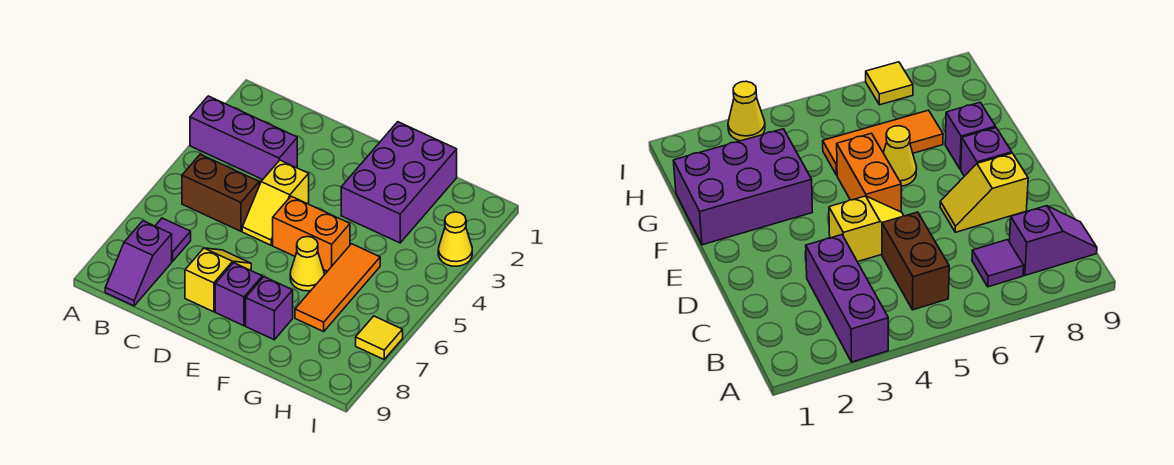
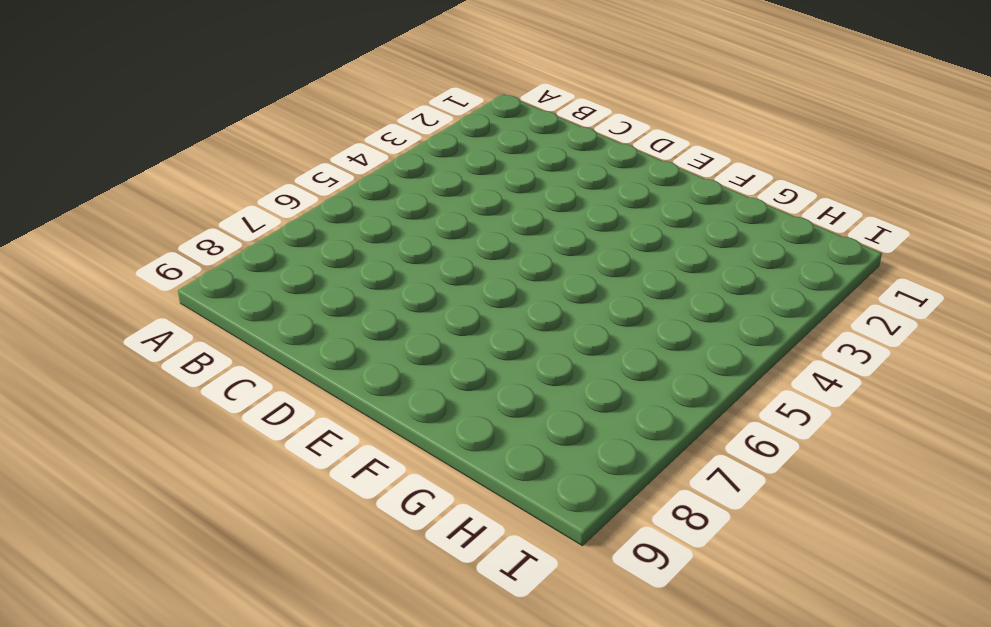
none -> purple 1x3 brick [190,96,297,179]
none -> brown 1x2 brick [182,154,259,231]
none -> purple 1x1 tile [155,218,191,262]

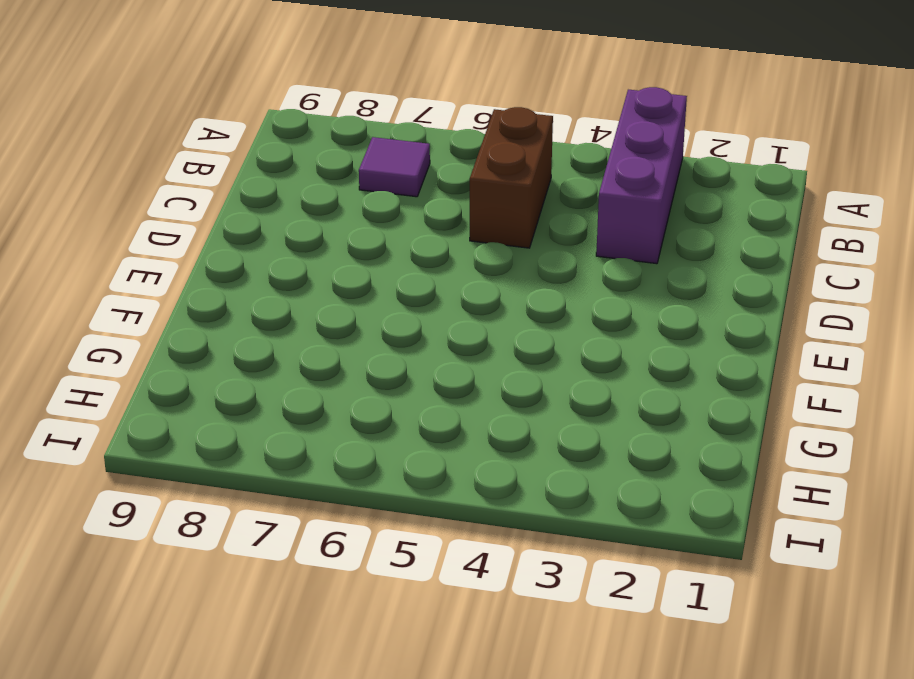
none -> purple 1x2 slope [105,221,172,306]
none -> yellow 1x2 slope [242,160,309,245]
none -> yellow 1x2 slope [185,248,251,312]

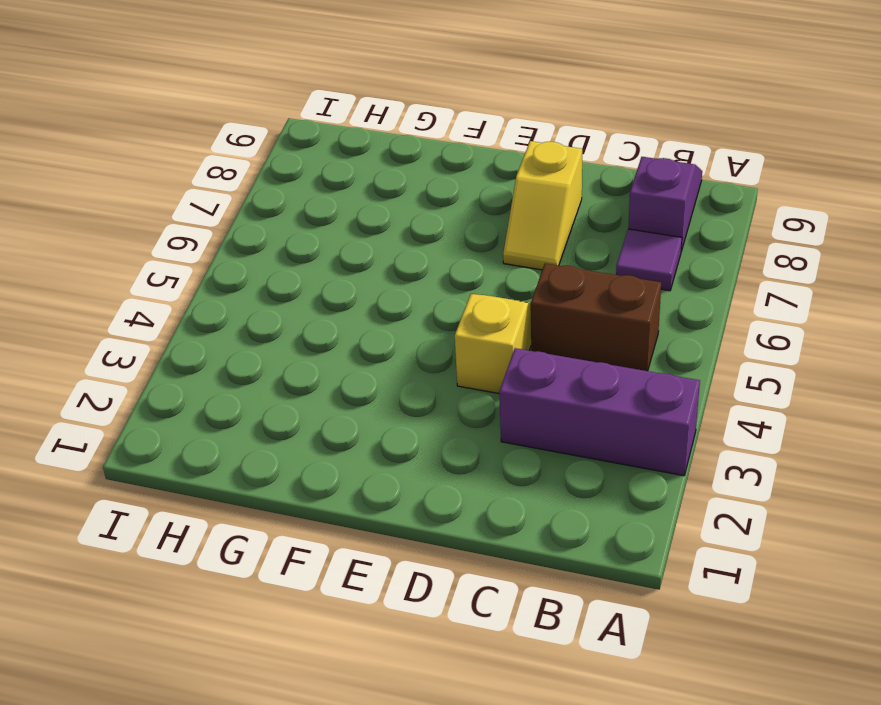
none -> orange 1x2 brick [273,196,350,271]
none -> purple 1x1 brick [215,263,262,326]
none -> purple 2x3 brick [341,122,457,243]

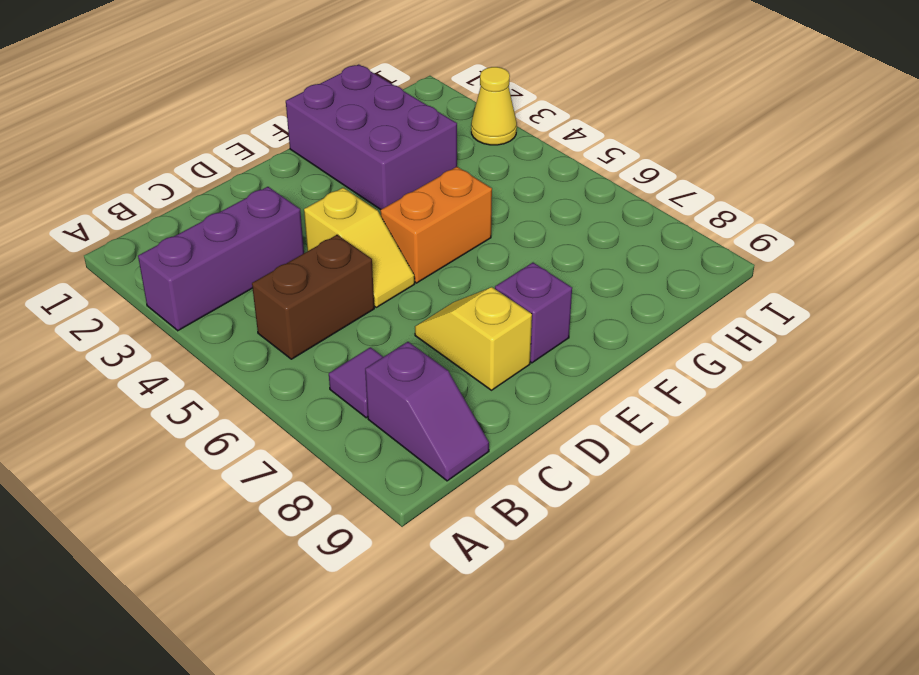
none -> yellow 1x1 cone [290,237,324,291]
none -> purple 1x1 brick [246,277,293,340]
none -> orange 1x3 tile [295,244,380,332]

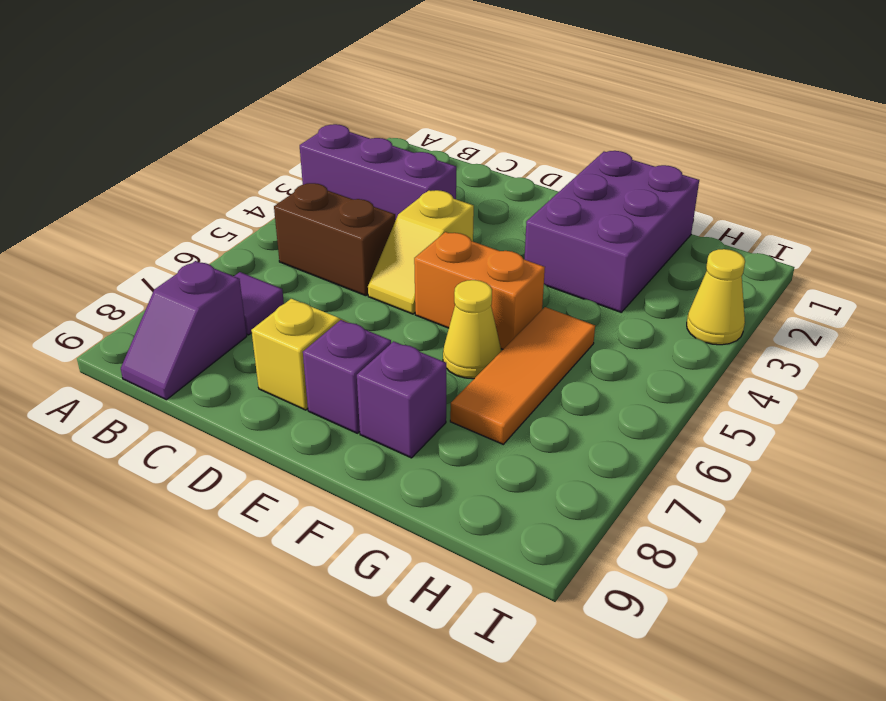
none -> yellow 1x1 tile [356,316,403,359]

